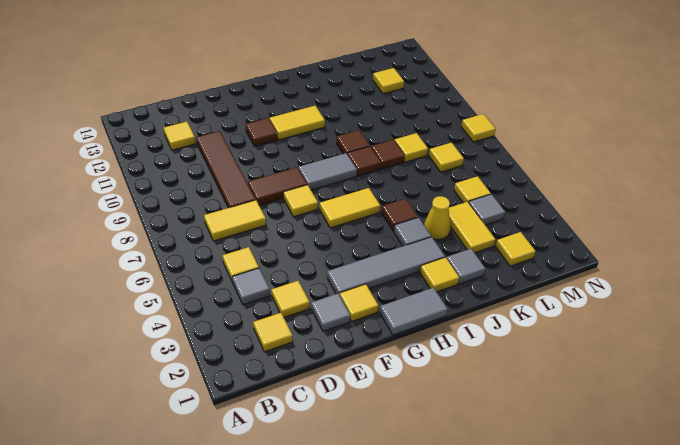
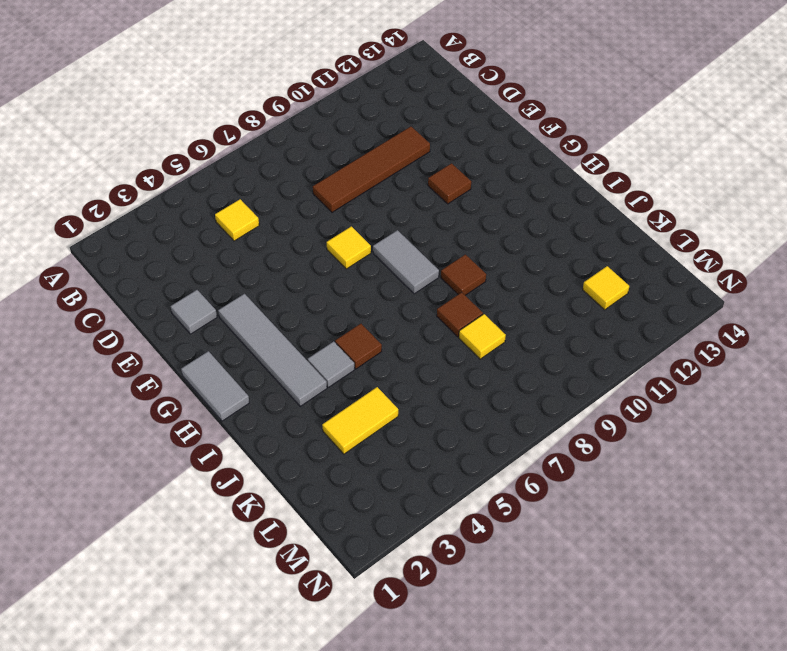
none -> yellow 1x1 tile [253,313,293,352]
none -> grey 1x1 tile [232,268,270,305]
none -> yellow 1x2 tile [204,200,266,241]
none -> yellow 1x1 tile [164,122,196,150]

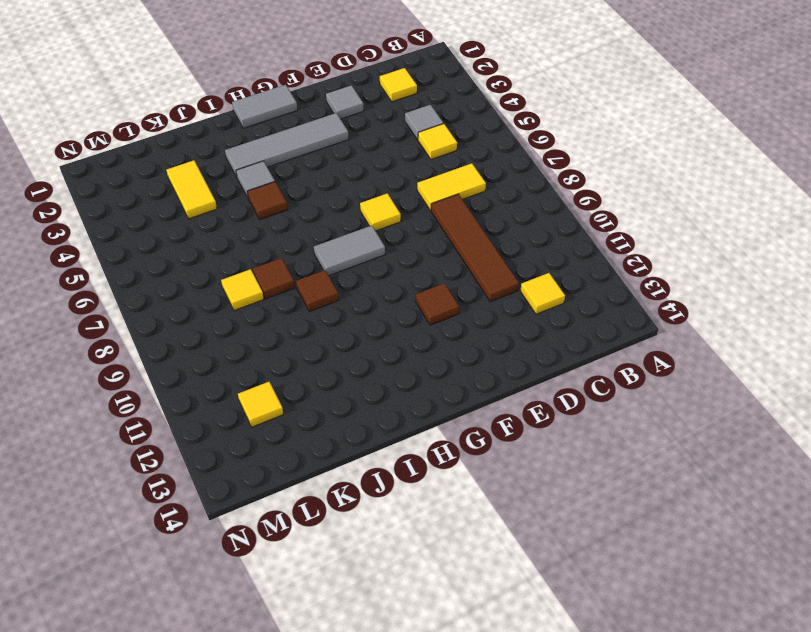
none -> yellow 1x1 tile [271,281,310,317]
none -> brown 1x2 tile [248,167,307,205]
none -> yellow 1x1 tile [340,284,378,322]
none -> yellow 1x2 tile [320,188,380,228]

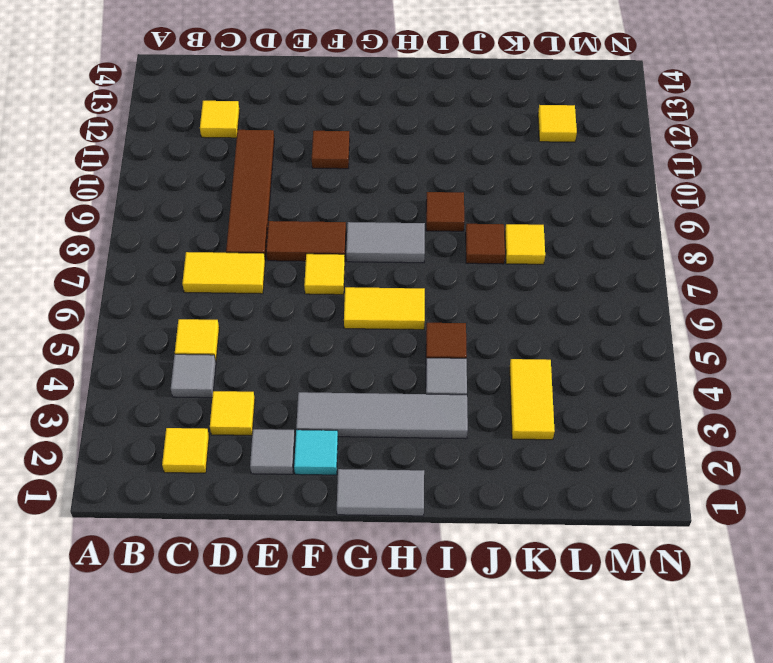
cyan 1x1 tile [294,430,338,475] -> yellow 1x1 tile [340,284,378,322]
none -> yellow 1x2 tile [270,106,325,140]
none -> yellow 1x1 tile [420,257,459,292]
none -> brown 1x1 tile [347,146,381,176]
none -> grey 1x1 tile [447,249,485,284]

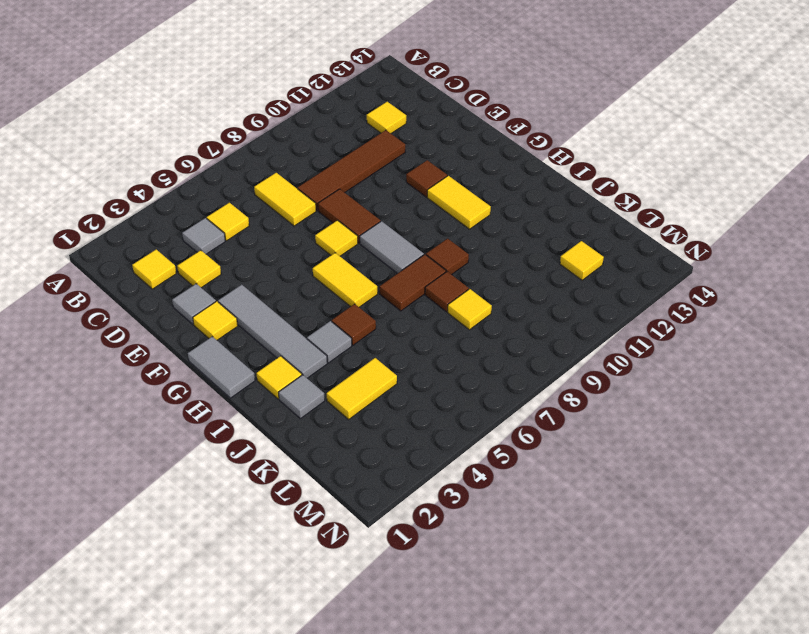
brown 1x2 tile [380,255,446,311] -> brown 1x1 tile [347,146,381,176]
none -> yellow 1x1 cone [424,196,451,240]
none -> yellow 1x1 tile [496,232,535,266]
none -> grey 1x1 tile [469,194,505,225]
none -> yellow 1x1 tile [454,176,491,203]

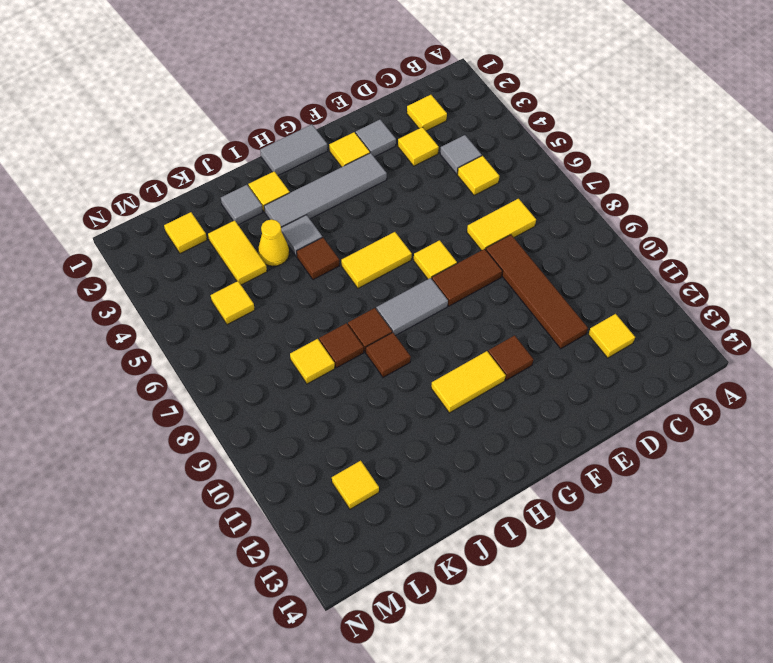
none -> grey 1x1 tile [469,194,505,225]
none -> yellow 1x1 tile [429,143,464,172]
none -> yellow 1x1 tile [462,114,496,142]

